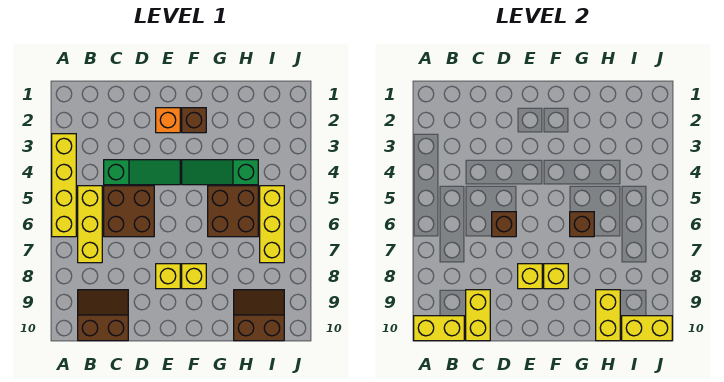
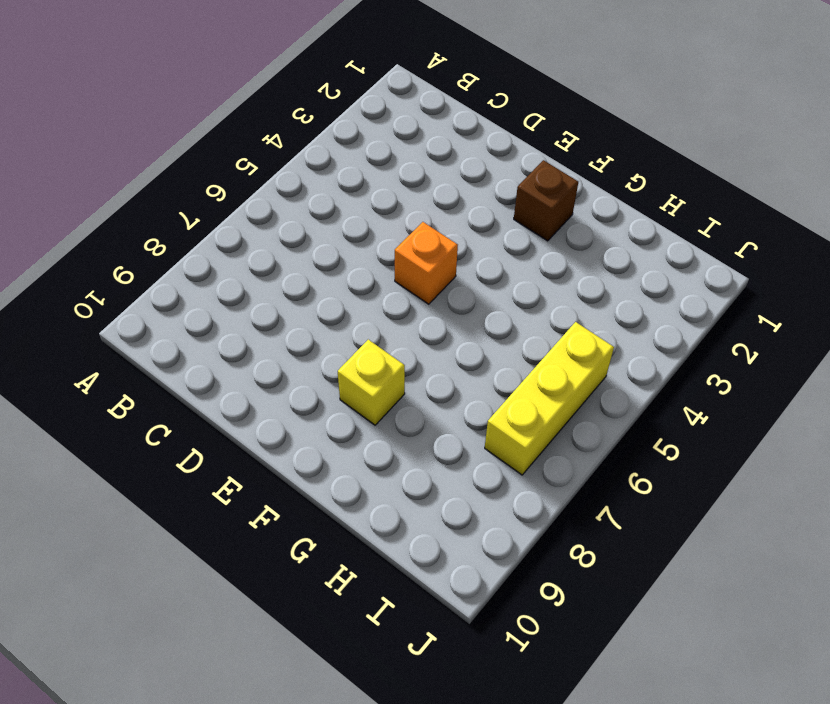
orange 1x1 brick [395,222,458,304] -> orange 1x1 brick moved to [156,108,180,133]
none -> yellow 1x4 brick [52,134,76,237]
none -> yellow 1x3 brick [78,186,102,263]
none -> brown 2x2 slope [78,290,128,341]

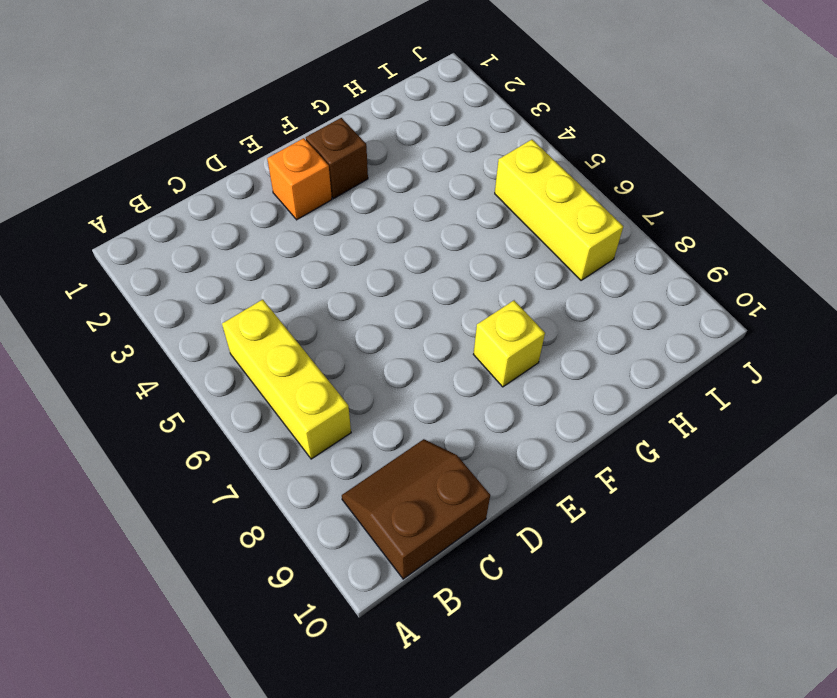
none -> yellow 1x4 brick [52,134,76,237]
none -> green 1x3 slope [104,160,180,185]
none -> brown 2x2 brick [104,186,154,237]

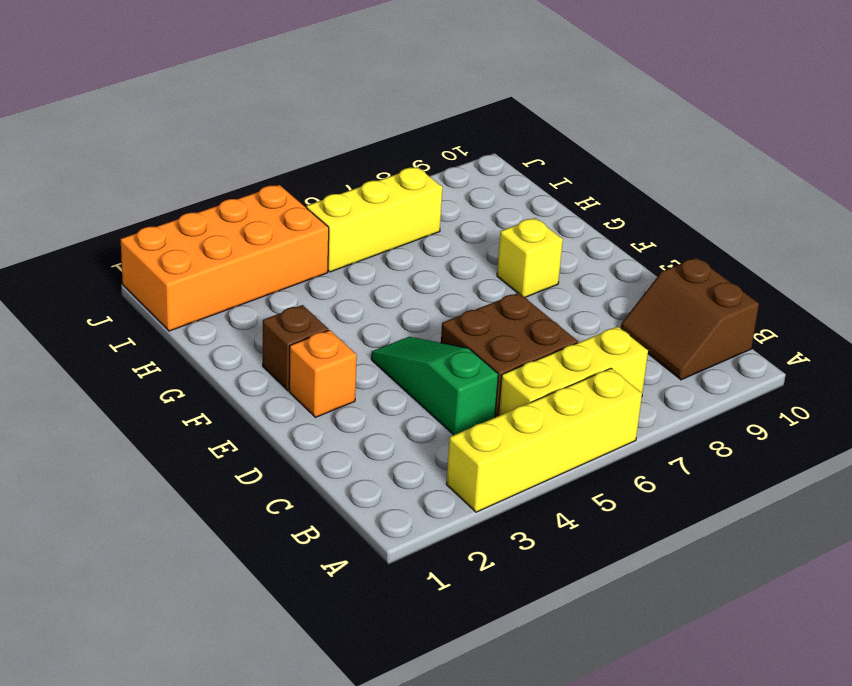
orange 2x4 brick [121,185,329,331] -> none
none -> yellow 1x1 brick [156,264,180,289]
none -> green 1x3 slope [182,160,258,185]
none -> brown 2x2 brick [208,186,258,237]

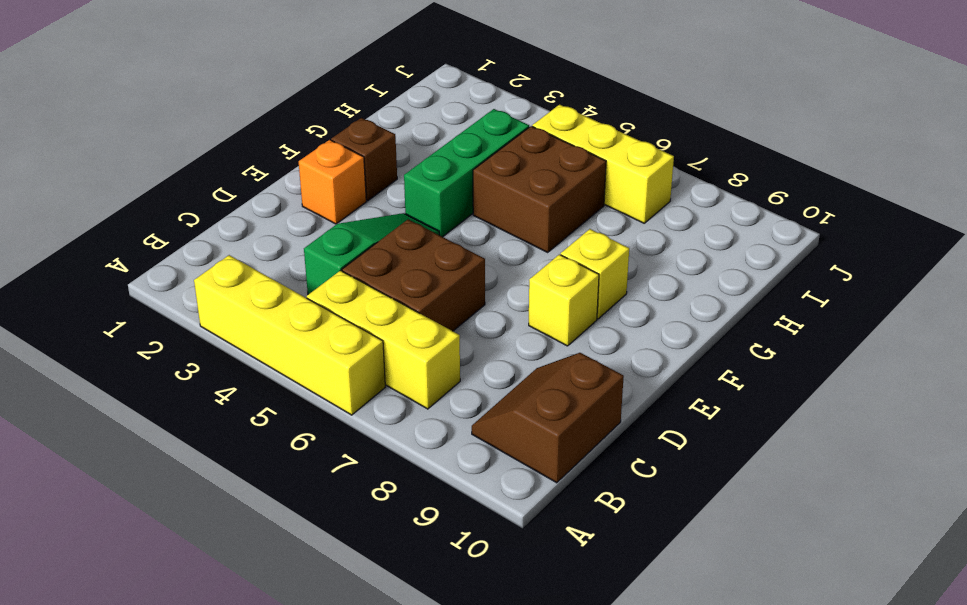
green 1x3 brick [404,109,529,237] -> green 1x3 slope [182,160,258,185]
none -> brown 2x2 slope [234,290,284,341]
none -> yellow 1x2 brick [414,316,464,341]
none -> yellow 1x2 brick [466,290,490,341]

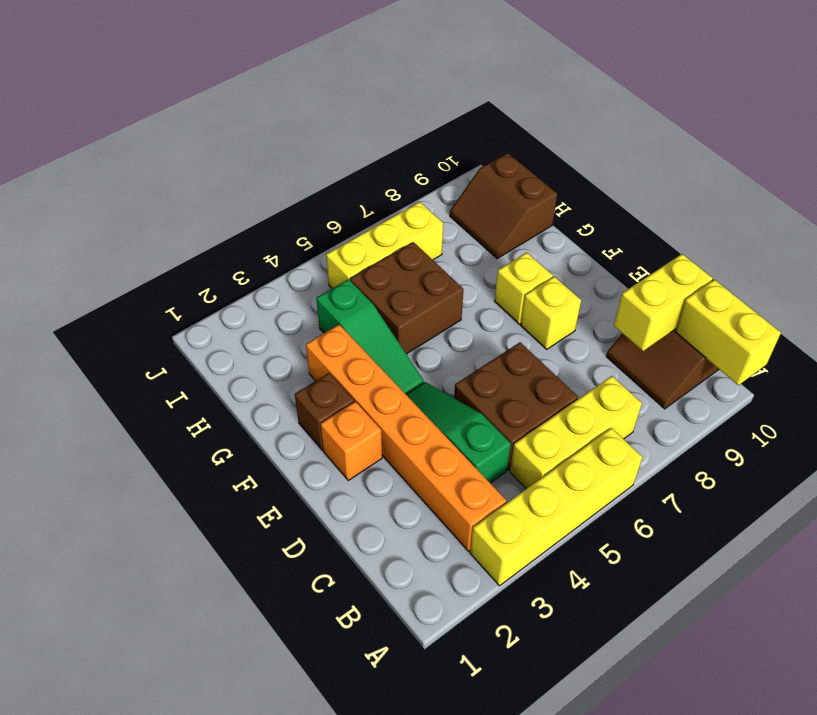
orange 1x6 brick [306,325,506,552] -> none
none -> brown 1x1 brick [492,212,516,237]
none -> yellow 1x1 brick [518,264,542,289]
none -> yellow 1x1 brick [544,264,568,289]

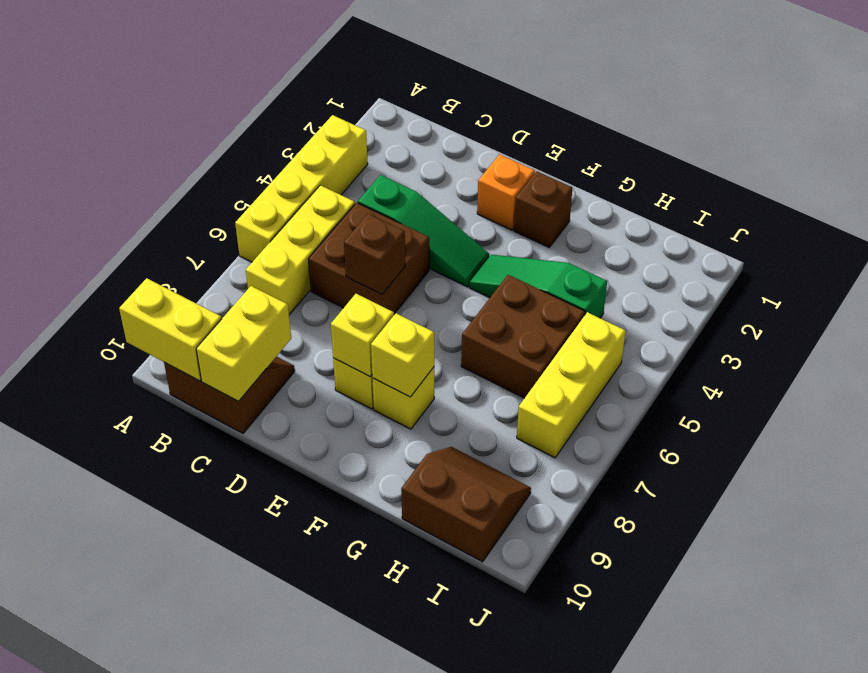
none -> brown 1x1 brick [570,212,594,237]
none -> yellow 1x2 brick [596,290,620,341]
none -> yellow 1x2 brick [622,316,672,341]

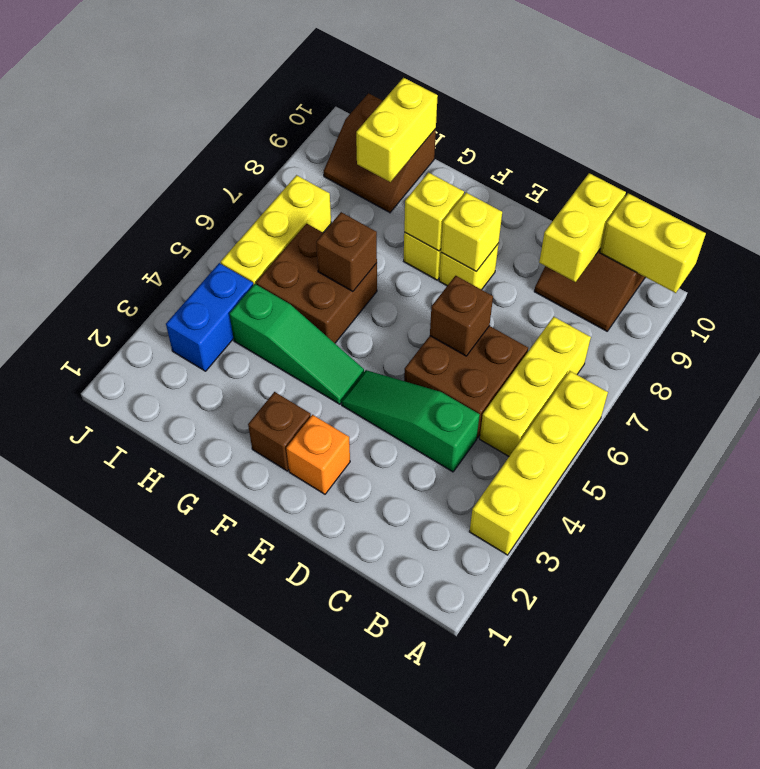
blue 1x2 brick [166,263,253,371] -> none
none -> yellow 1x2 brick [622,316,672,341]

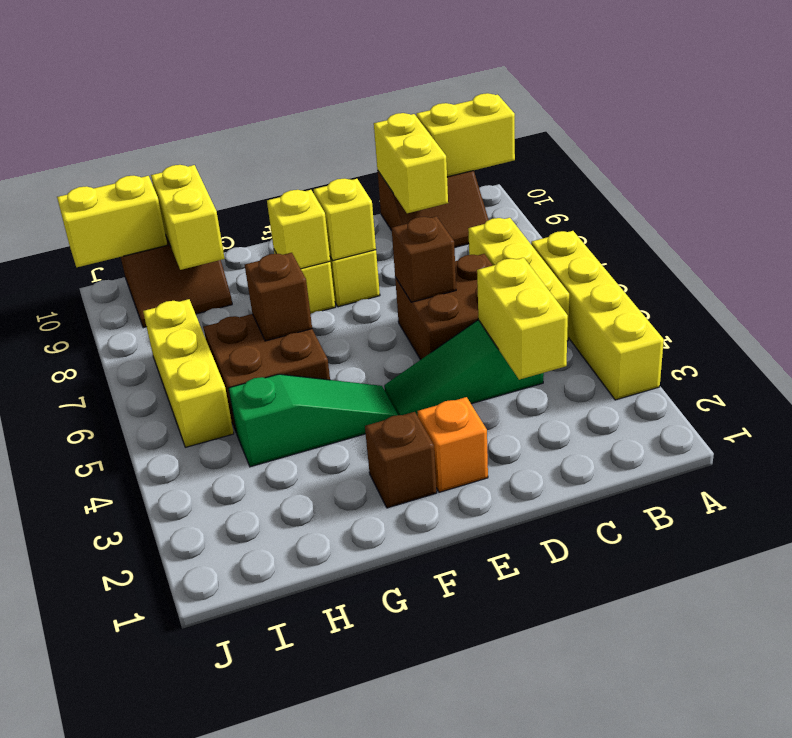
yellow 1x2 brick [477,258,568,380] -> none

